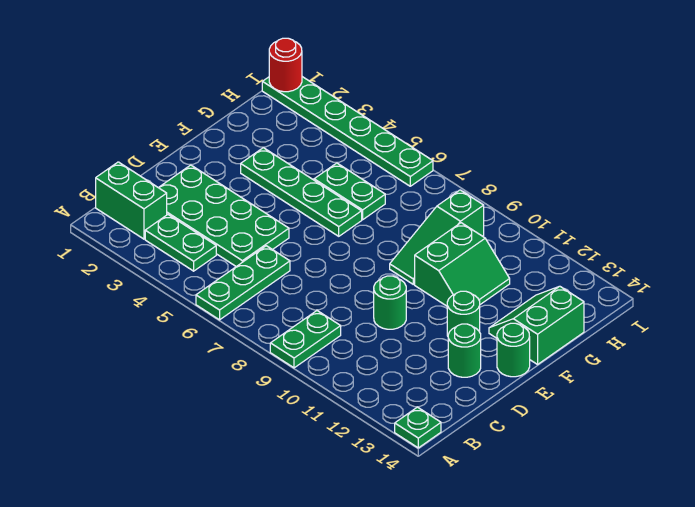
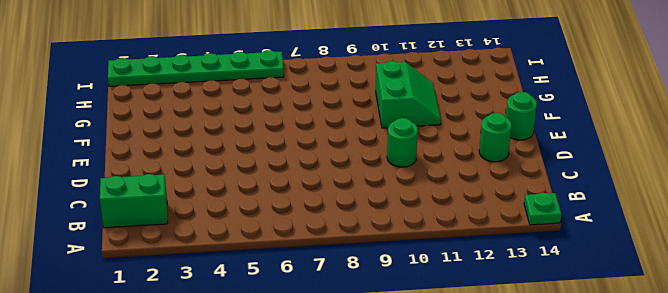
none -> green 1x3 plate [196,246,290,320]
none -> green 1x2 plate [270,311,341,368]
none -> green 1x2 plate [145,215,216,271]

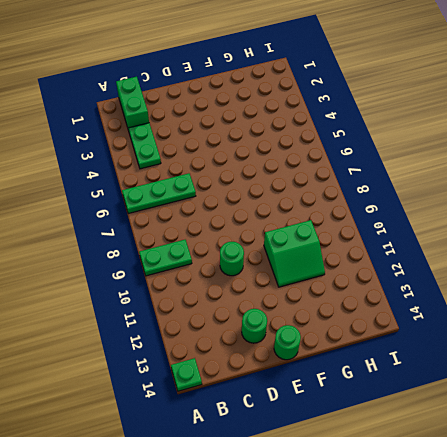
none -> green 2x4 plate [159,165,289,267]
none -> green 1x1 round brick [447,291,480,336]
none -> green 1x4 plate [241,148,362,236]

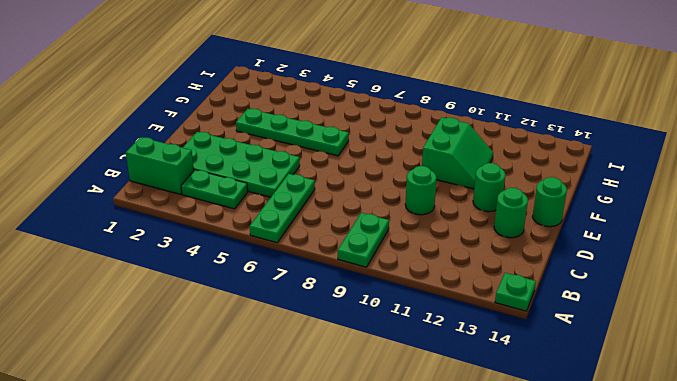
none -> green 1x3 slope [390,190,484,284]
none -> green 2x2 slope [489,286,584,364]
none -> green 1x2 plate [314,163,385,220]

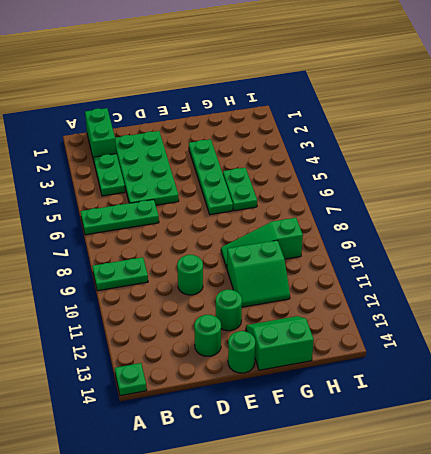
none -> green 1x6 plate [262,77,433,186]
none -> red 1x1 round brick [269,38,302,92]

